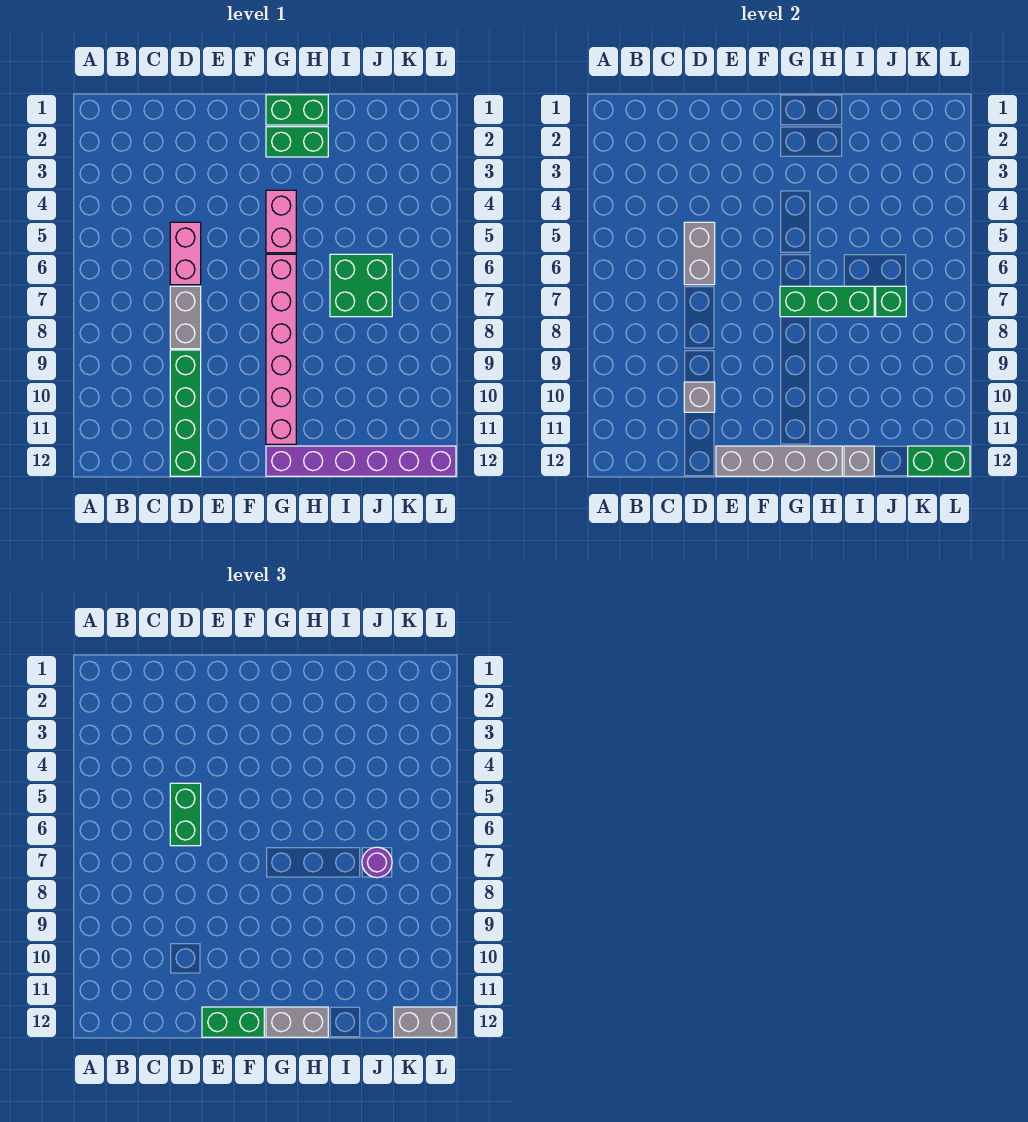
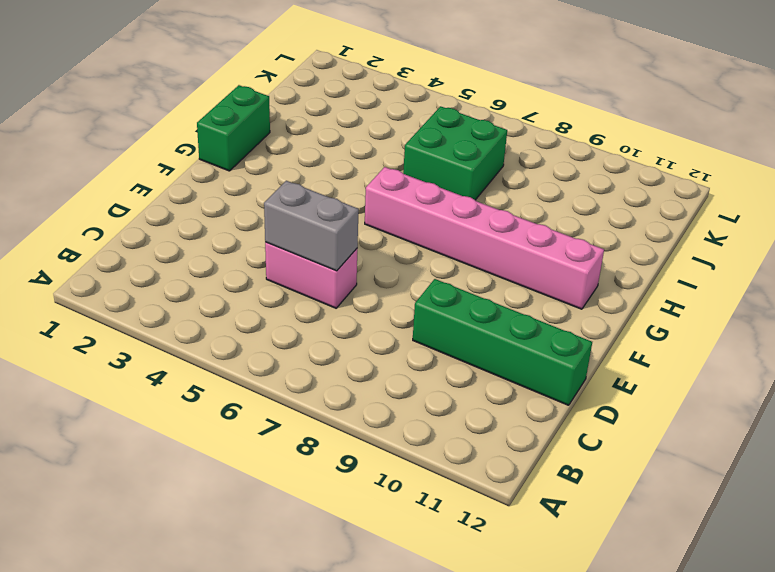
none -> grey 1x2 brick [170,286,201,349]
none -> green 1x2 brick [266,127,328,157]
none -> pink 1x2 brick [266,190,296,253]

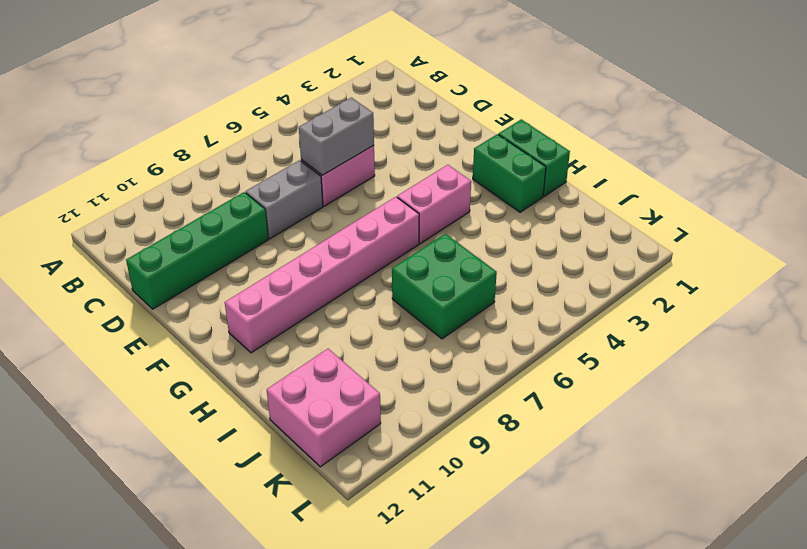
pink 2x2 brick [267,349,381,467] -> purple 1x6 brick [266,446,456,476]
none -> grey 1x1 brick [684,382,715,412]
none -> grey 1x4 brick [716,446,842,476]
none -> green 1x3 brick [780,286,874,317]

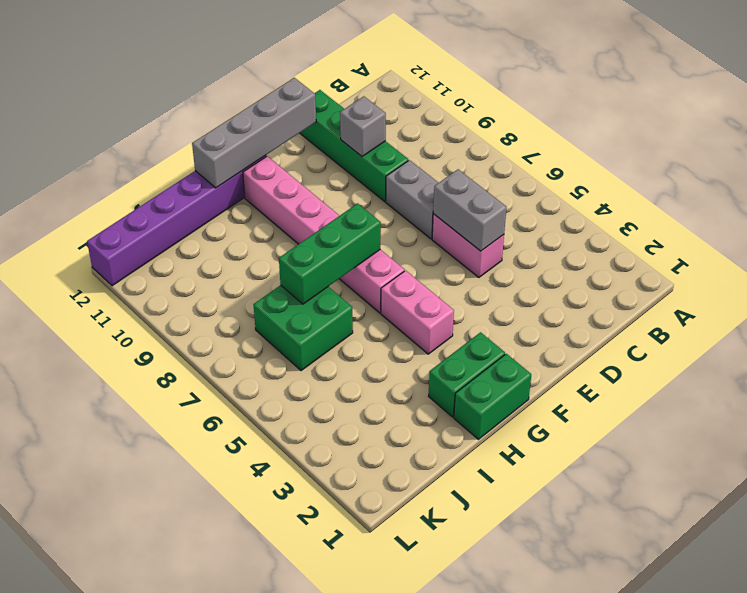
none -> grey 1x1 brick [844,446,874,476]
none -> green 1x1 brick [876,286,906,317]
none -> green 1x2 brick [908,446,970,476]

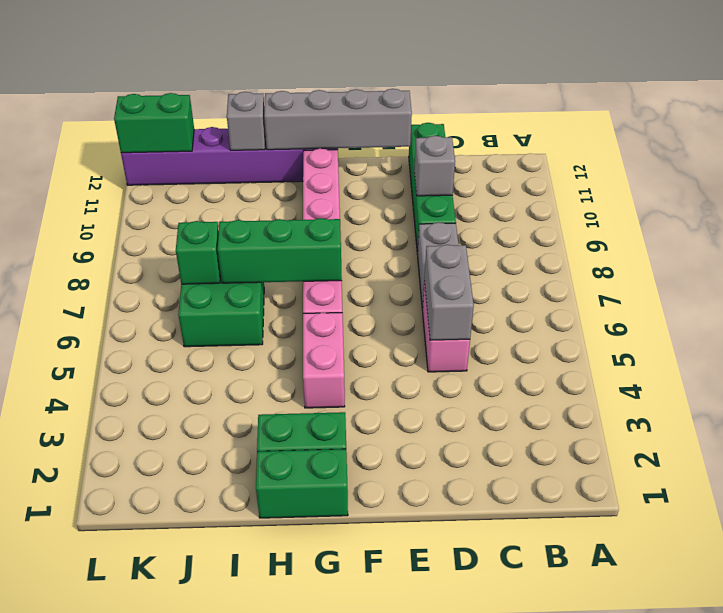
none -> green 1x2 brick [170,783,201,846]
none -> green 1x2 brick [202,1007,264,1037]
none -> grey 1x2 brick [266,1007,328,1037]

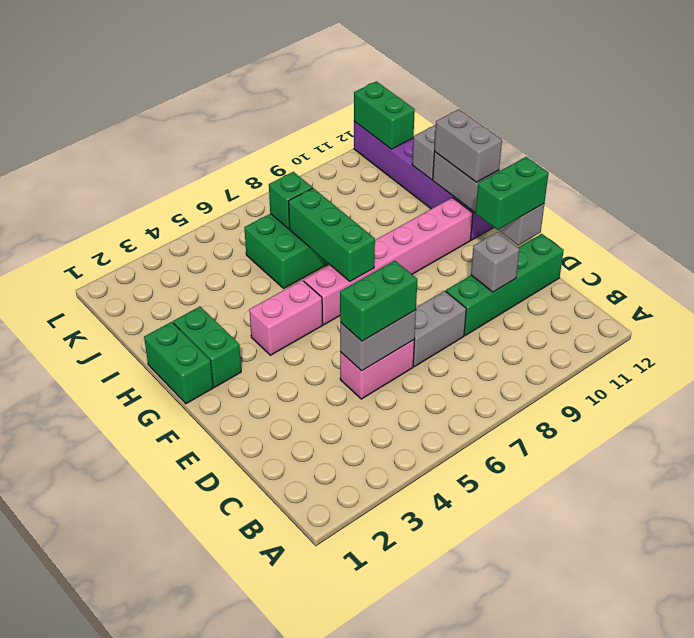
green 1x2 brick [476,157,548,230] -> green 1x2 brick turned to [202,1007,264,1037]
none -> purple 1x1 round brick [362,847,392,878]
none -> grey 1x2 brick [394,1007,456,1037]

